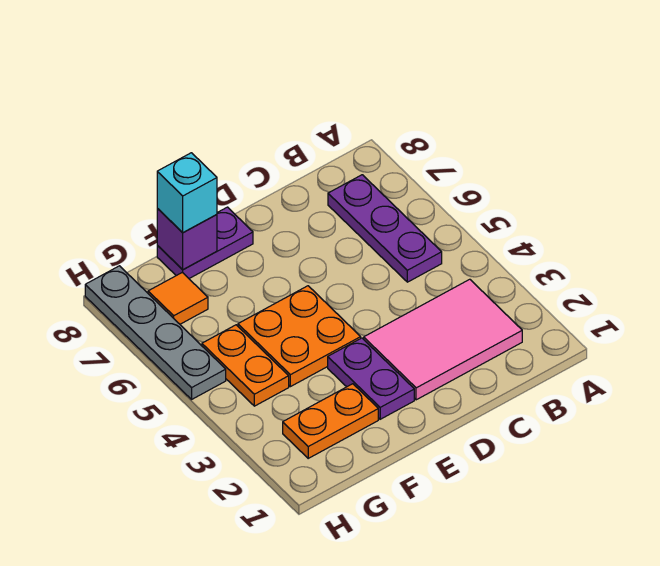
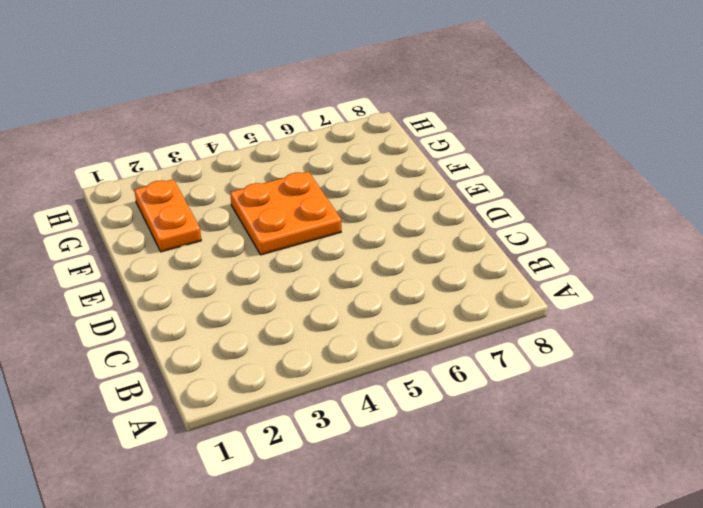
none -> pink 2x3 tile [364,279,522,400]
none -> purple 1x3 plate [328,175,442,282]

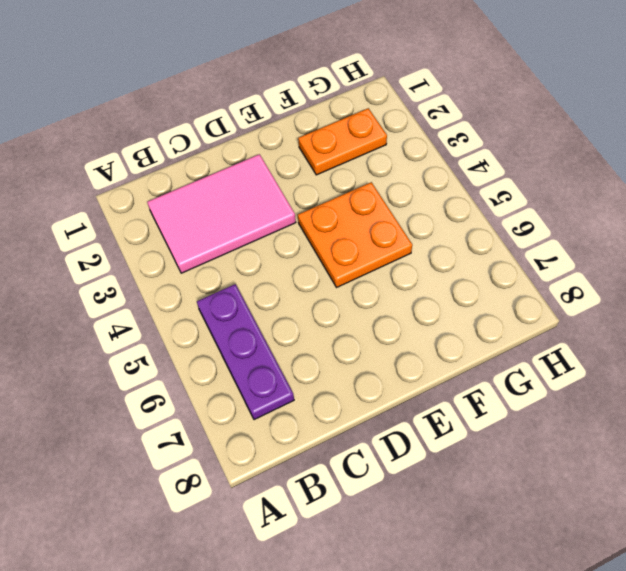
none -> purple 1x2 plate [328,338,414,419]
none -> purple 1x2 plate [157,207,253,278]

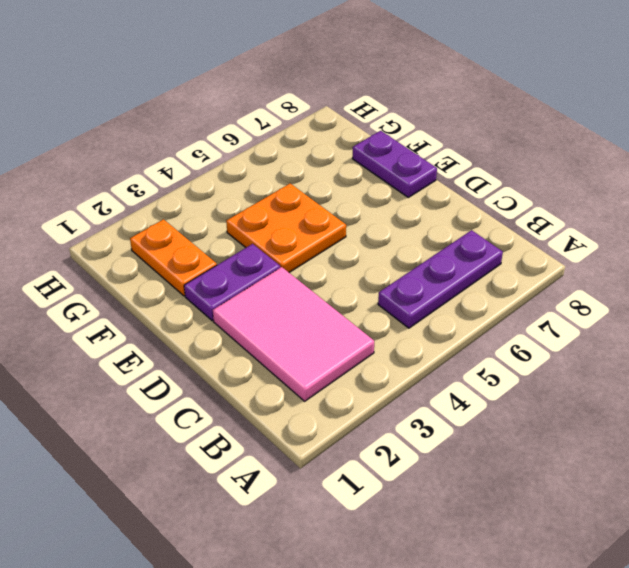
none -> orange 1x2 plate [202,325,289,406]
none -> orange 1x1 tile [148,272,208,324]

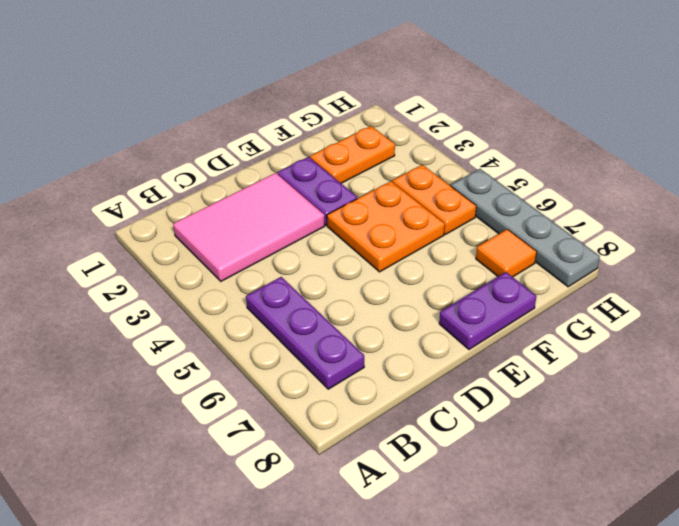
none -> purple 1x1 brick [157,209,217,270]
none -> cyan 1x1 brick [157,153,217,233]

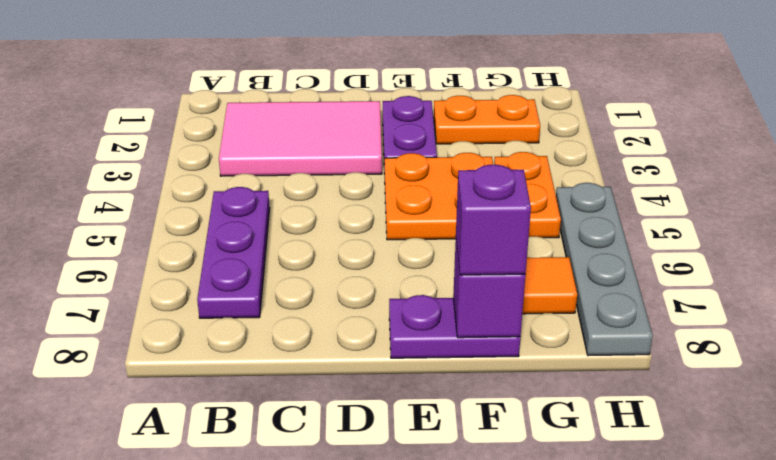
purple 1x1 brick [456,165,531,275] -> cyan 1x1 brick [157,153,217,233]

